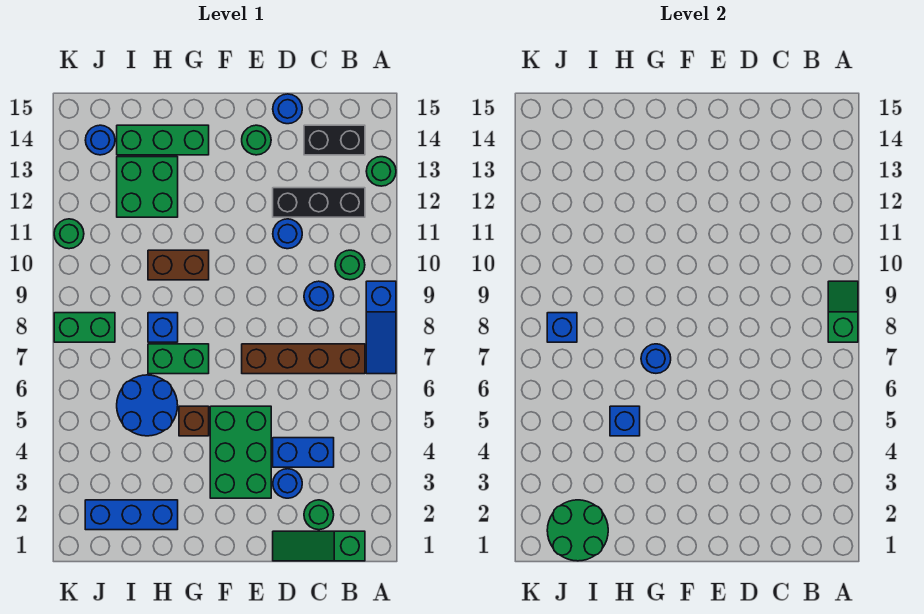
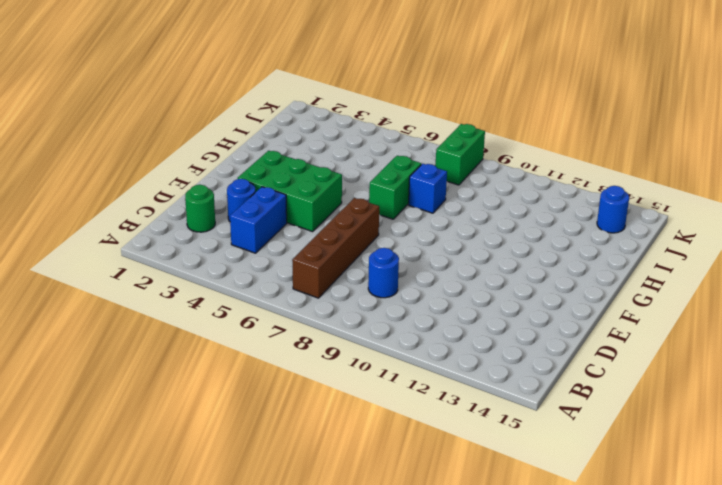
none -> blue 1x3 slope [366,281,396,374]
none -> green 1x1 round brick [366,157,396,186]
none -> green 1x3 slope [273,531,365,561]
none -> green 1x1 round brick [335,250,365,280]

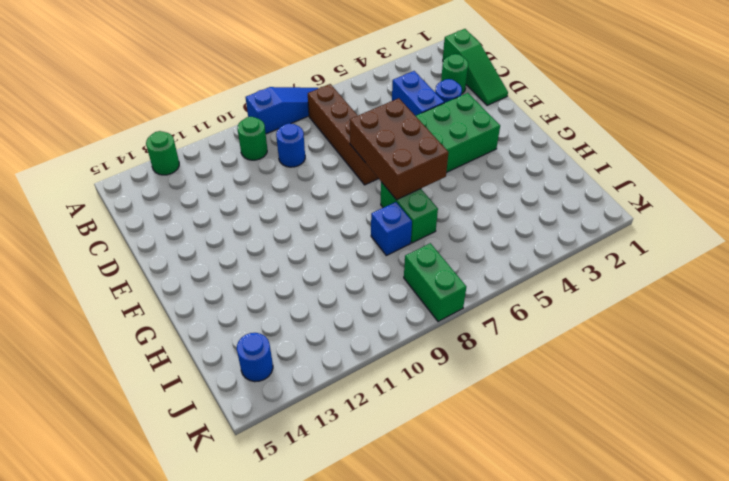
brown 2x3 brick [350,98,448,200] -> blue 1x1 round brick [641,344,671,373]
none -> black 1x3 brick [273,188,365,217]
none -> black 1x2 brick [304,125,365,155]
none -> blue 1x1 round brick [273,219,302,249]
none -> blue 1x1 round brick [273,94,302,124]

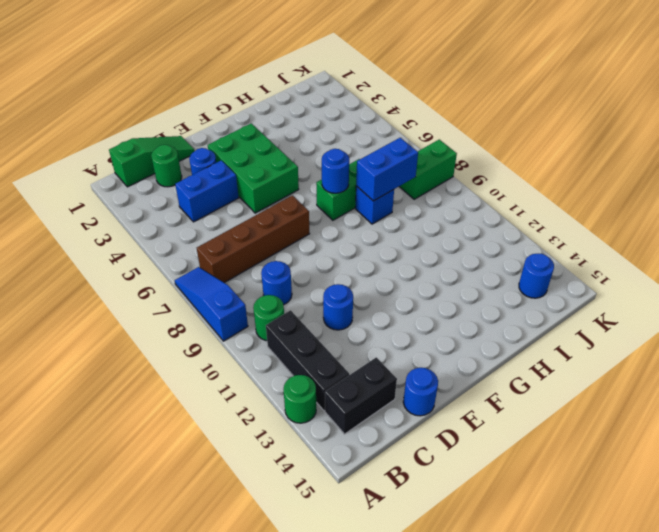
black 1x3 brick [266,310,349,411] -> black 1x3 brick turned to [273,188,365,217]
blue 1x2 brick [356,138,418,201] -> none
none -> green 1x1 round brick [242,125,271,155]
none -> brown 1x1 brick [179,406,209,436]
none -> brown 1x2 brick [148,250,209,280]
none -> green 1x3 brick [117,125,209,155]

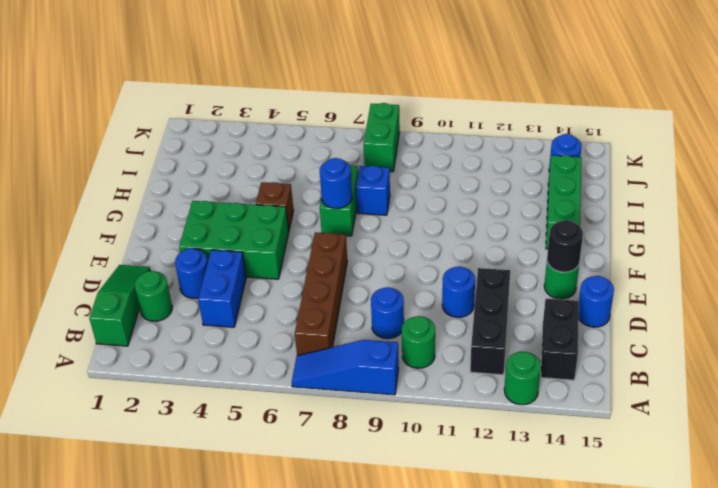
black 1x1 round brick [547,220,583,272] -> none
none -> brown 1x2 brick [148,250,209,280]
none -> blue 1x3 brick [85,500,178,530]
none -> blue 2x2 round brick [117,375,178,436]
none -> green 2x2 brick [117,157,178,217]

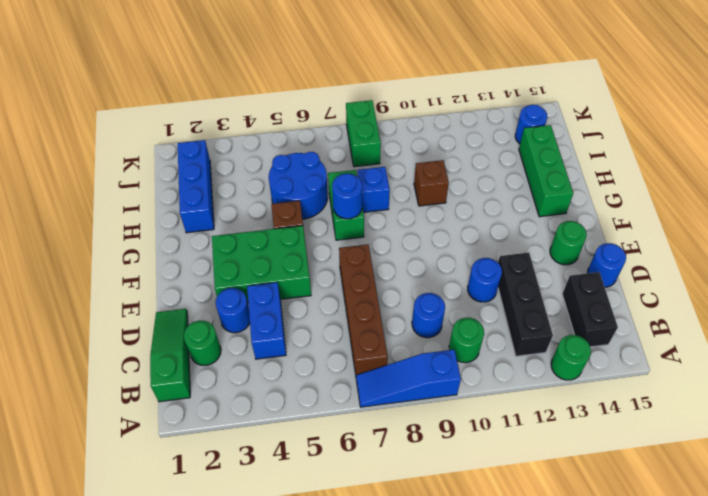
brown 1x1 brick [414,160,449,206] -> brown 1x2 brick [148,250,209,280]
none -> green 2x2 brick [117,157,178,217]
none -> green 1x1 round brick [54,219,84,249]
none -> green 1x2 slope [828,281,858,342]
none -> blue 1x1 brick [610,406,640,436]

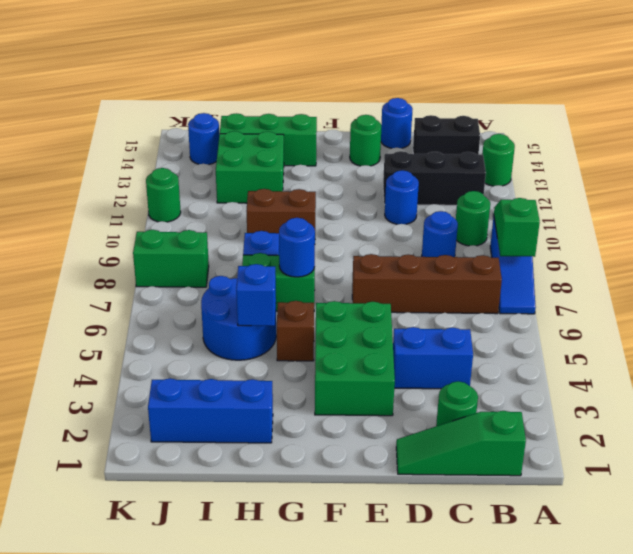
none -> blue 1x1 round brick [273,469,302,498]
none -> green 2x2 round brick [547,500,608,561]
none -> blue 1x1 brick [547,313,577,342]

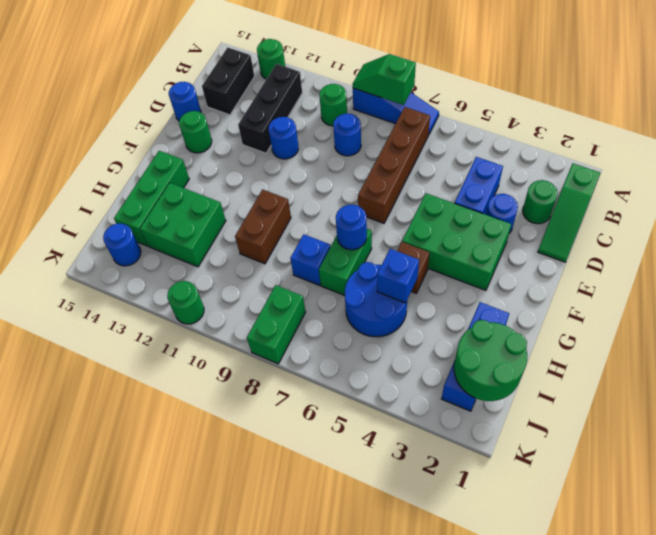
none -> blue 1x1 brick [547,313,577,342]

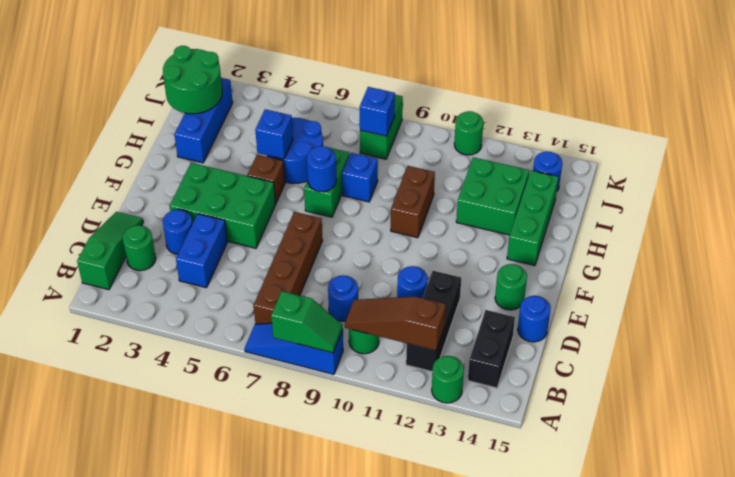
brown 1x3 slope [345,296,446,351] -> none

